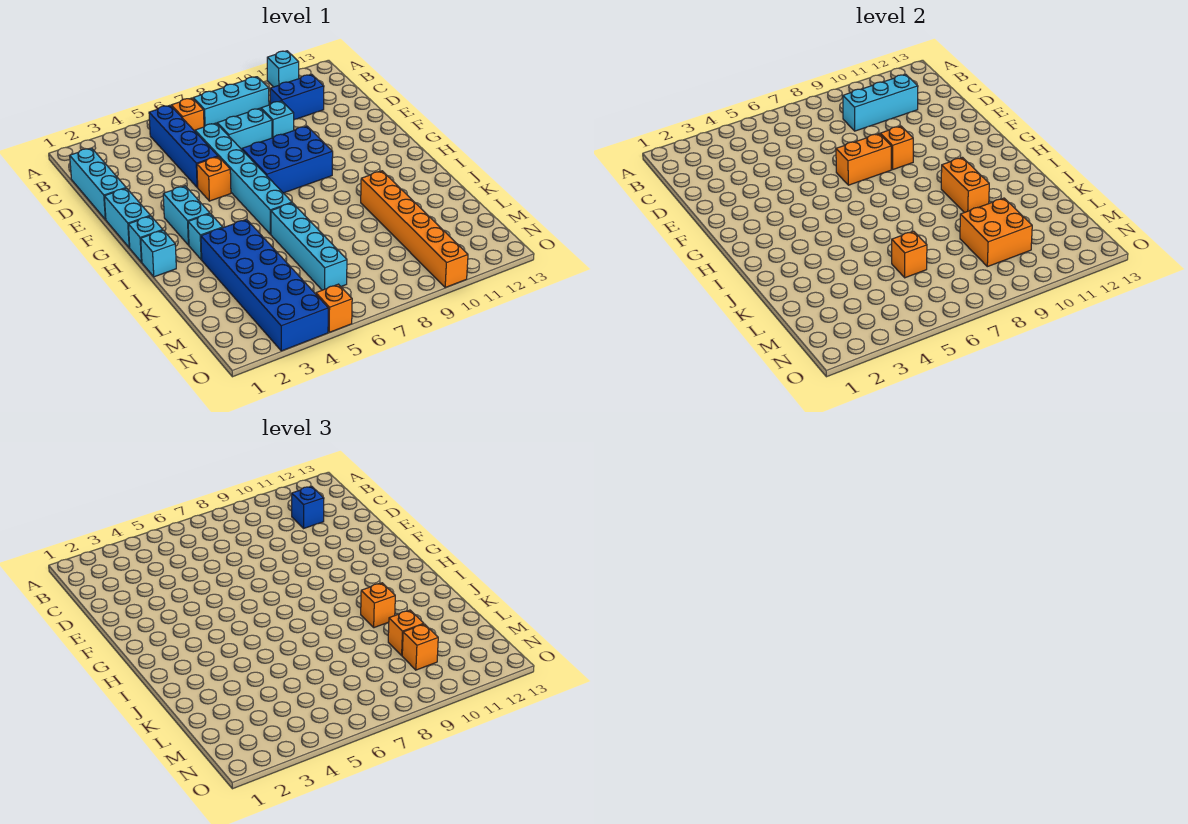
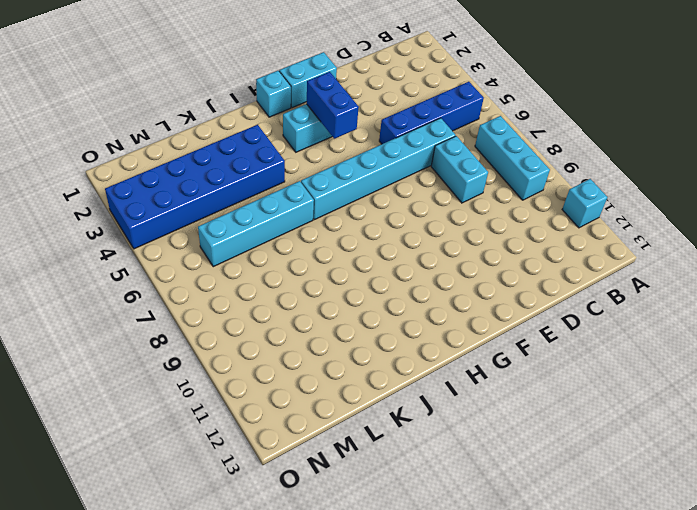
blue 1x2 brick [307,72,359,139] -> blue 1x2 brick moved to [270,74,324,120]
none -> orange 1x1 brick [171,98,204,131]
none -> cyan 1x3 brick [70,148,126,220]
none -> cyan 1x1 brick [261,101,294,138]
none -> orange 1x1 brick [197,157,231,201]

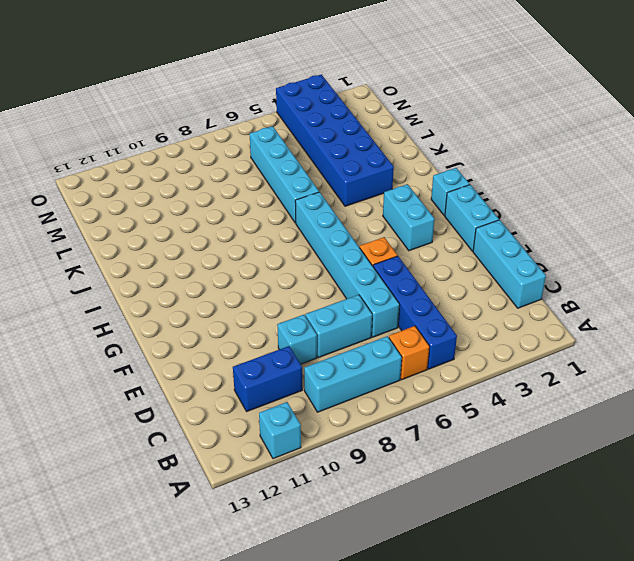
none -> blue 2x3 brick [242,126,333,193]
none -> cyan 1x1 brick [141,230,176,277]
none -> cyan 1x1 brick [188,214,223,260]
none -> orange 1x6 brick [361,171,468,287]

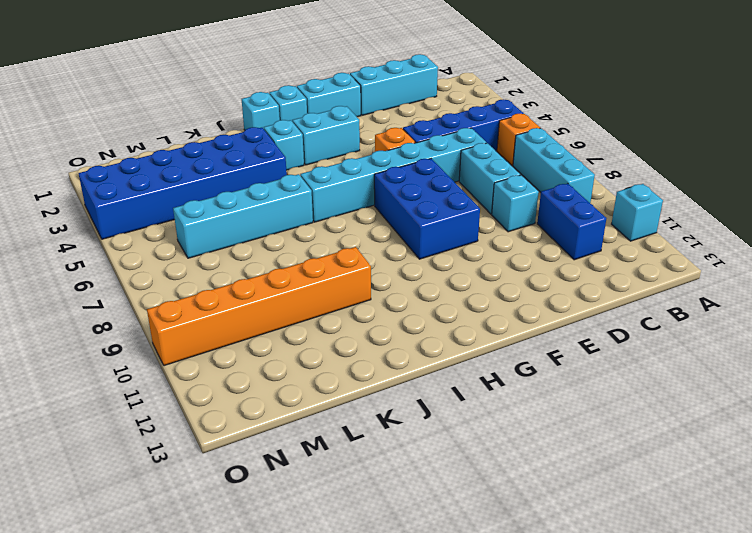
none -> orange 1x1 brick [316,284,352,332]
none -> cyan 1x3 brick [843,74,918,131]
none -> orange 1x2 brick [836,134,891,185]
none -> orange 1x1 brick [880,126,913,169]

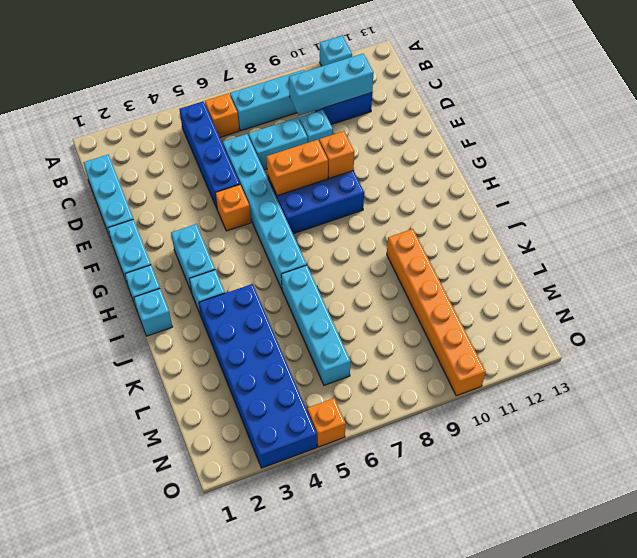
none -> orange 1x2 brick [941,158,989,213]
none -> orange 1x1 brick [892,231,927,278]
none -> orange 2x2 brick [960,198,1032,267]
none -> blue 1x1 brick [292,486,324,528]

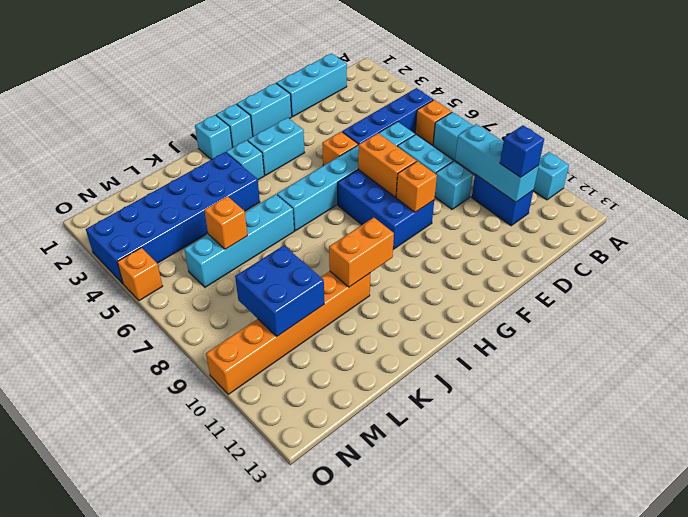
blue 2x2 brick [235,245,324,336] -> orange 2x2 brick [960,198,1032,267]
none -> orange 1x1 brick [361,583,395,628]
none -> orange 1x1 brick [388,610,424,655]
none -> orange 1x1 brick [402,624,438,670]

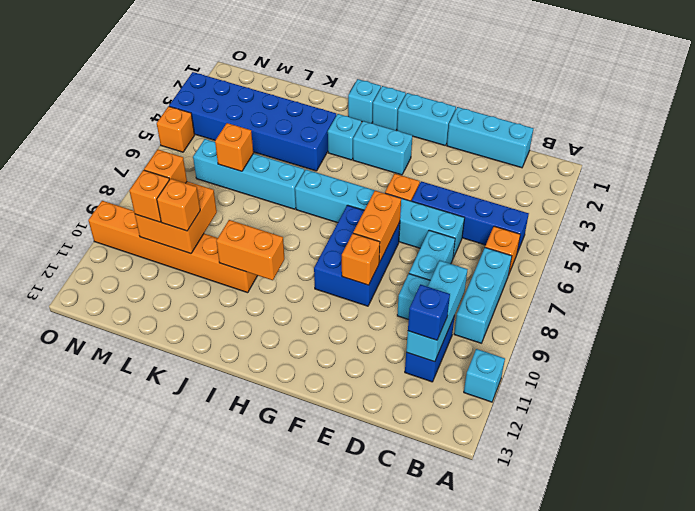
orange 1x1 brick [144,149,187,183] -> orange 1x1 brick moved to [361,583,395,628]

